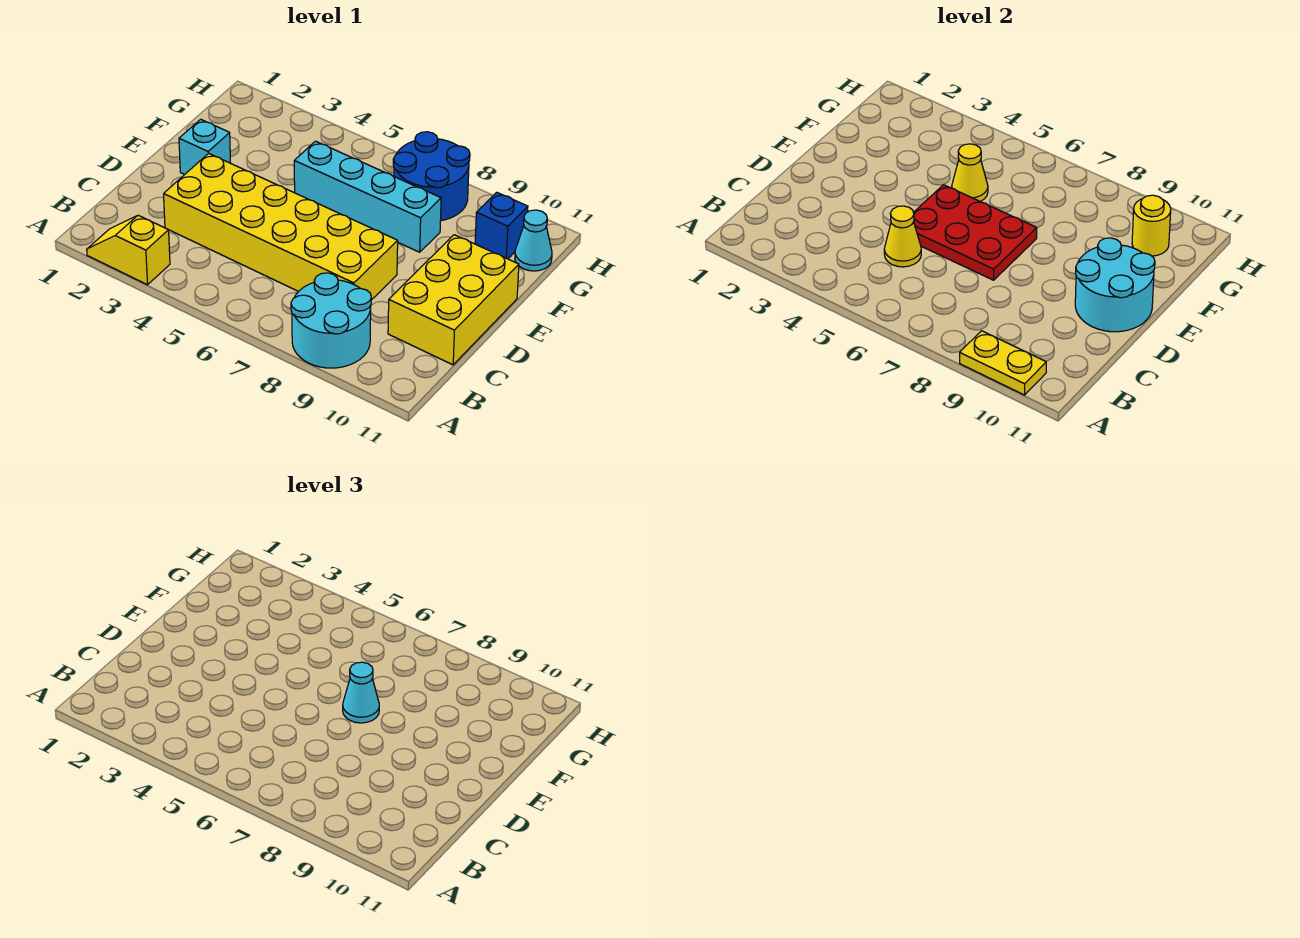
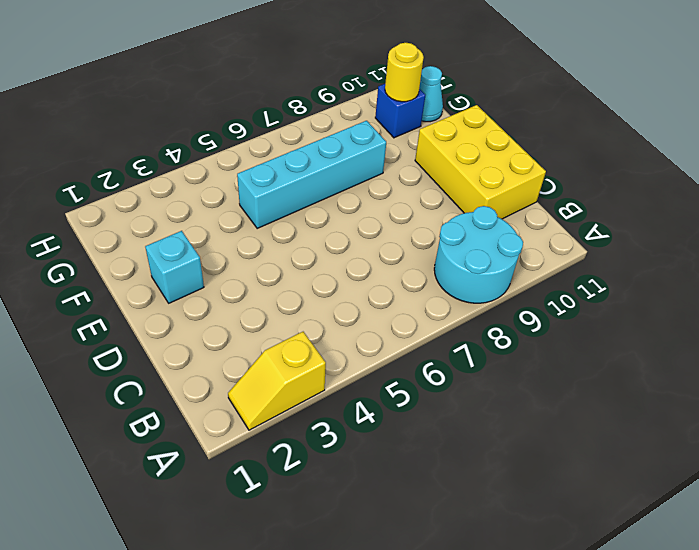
none -> yellow 2x6 brick [164,153,398,300]
none -> blue 2x2 round brick [393,132,470,221]
none -> yellow 1x2 plate [960,331,1046,395]

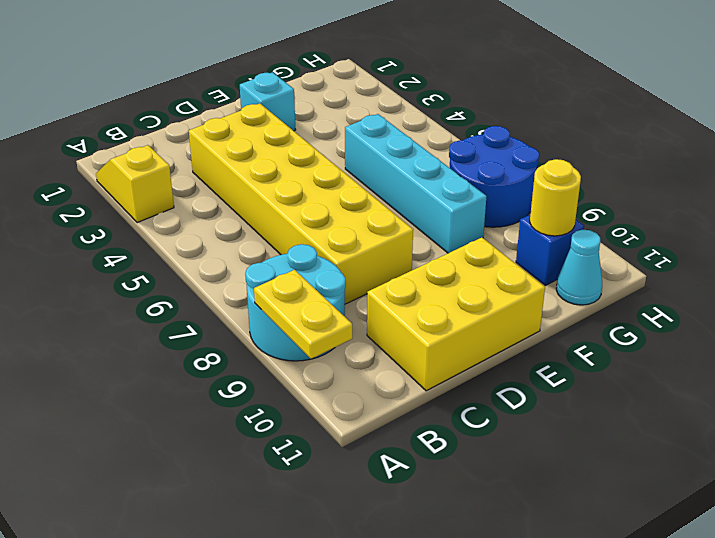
none -> yellow 1x1 cone [884,206,921,267]
none -> red 2x3 plate [913,185,1037,280]
none -> cyan 2x2 round brick [1075,238,1155,332]

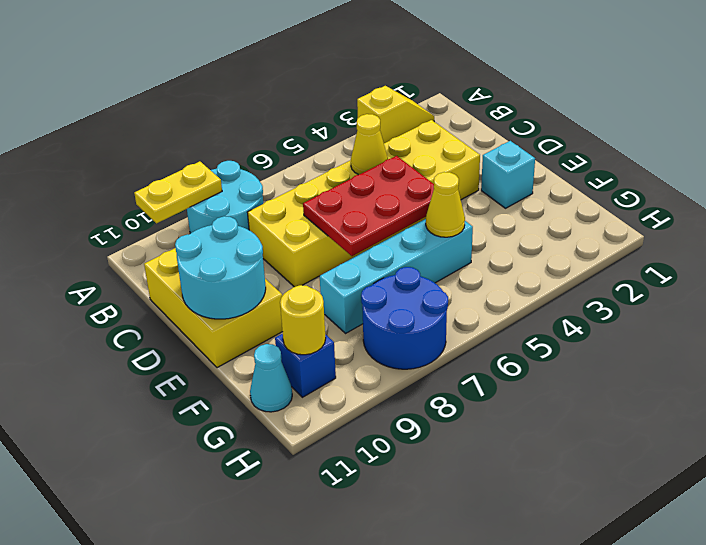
none -> cyan 1x1 cone [343,662,379,723]

